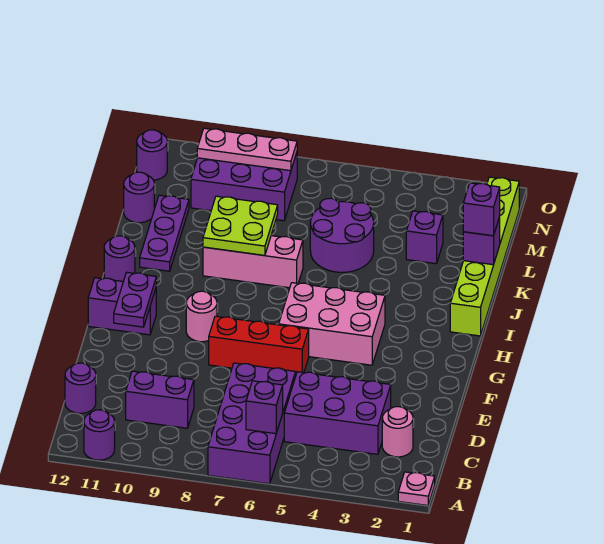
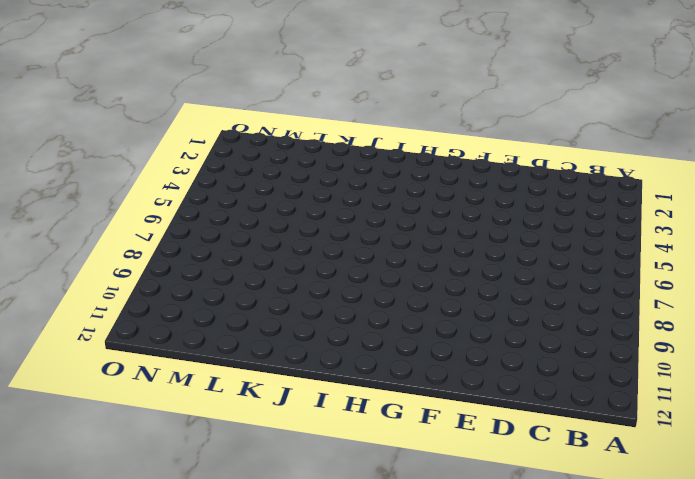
none -> pink 1x1 plate [398,472,435,505]
none -> purple 2x4 brick [208,363,296,484]
none -> purple 1x1 round brick [84,410,115,460]

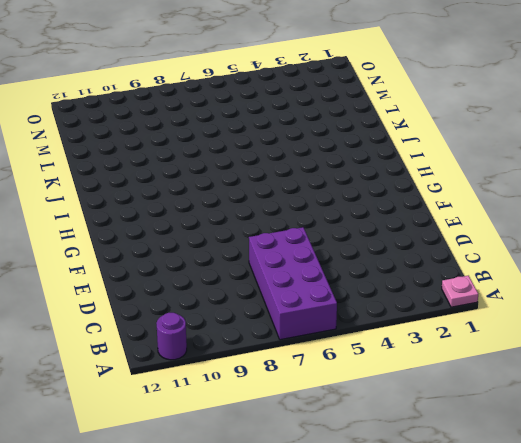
none -> pink 1x1 round brick [382,407,413,457]
none -> purple 2x3 brick [284,372,391,454]
none -> purple 1x2 brick [126,371,194,428]

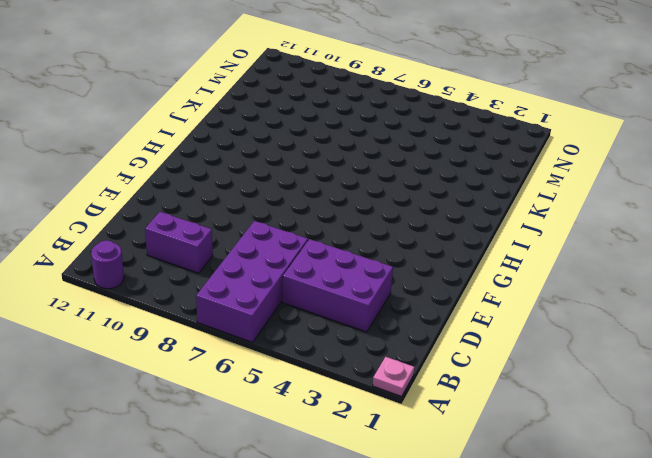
none -> pink 1x1 round brick [382,407,413,457]
none -> purple 1x1 round brick [65,363,96,413]
none -> red 1x3 brick [209,316,309,374]

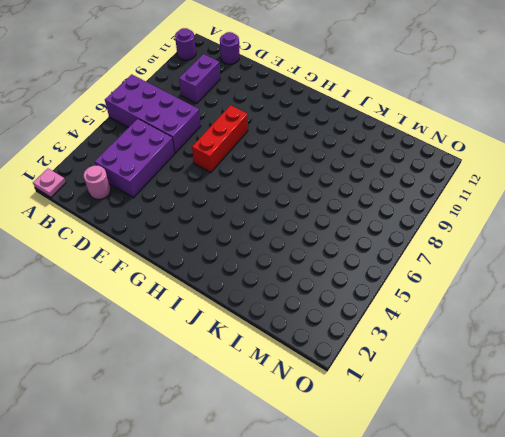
none -> pink 2x3 brick [279,283,385,365]
none -> pink 1x1 round brick [186,291,217,342]
none -> purple 1x2 brick [88,278,156,335]

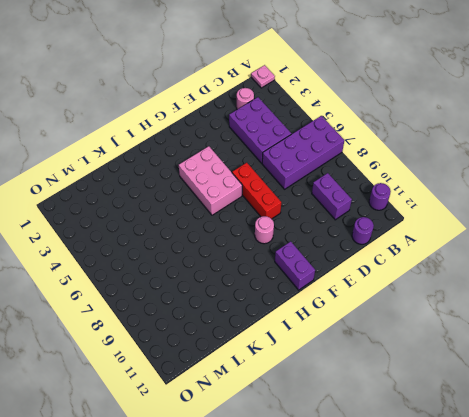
none -> lime 1x6 brick [450,177,519,336]
none -> purple 1x1 round brick [104,236,135,281]
none -> pink 1x3 brick [203,236,303,288]

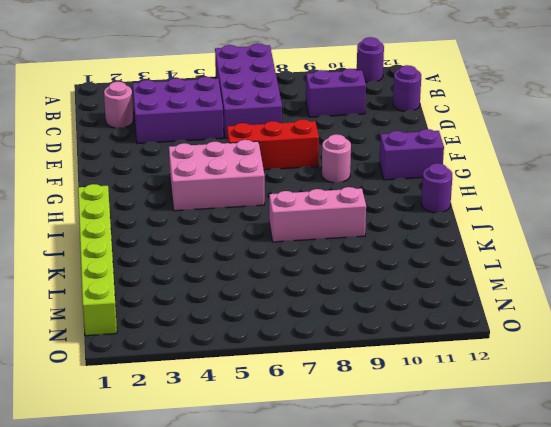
none -> pink 1x1 plate [398,472,435,505]
none -> purple 1x3 plate [140,195,189,271]
none -> purple 2x2 round brick [310,198,374,272]

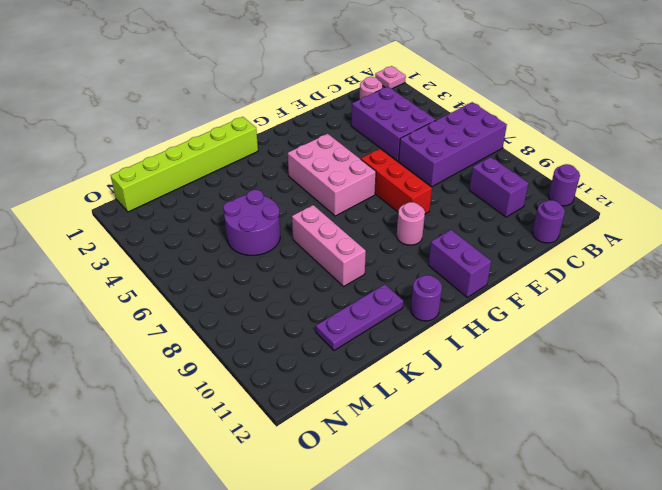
none -> purple 1x1 brick [406,211,443,264]
none -> purple 1x1 round brick [124,172,154,223]
none -> purple 2x3 brick [191,153,297,221]

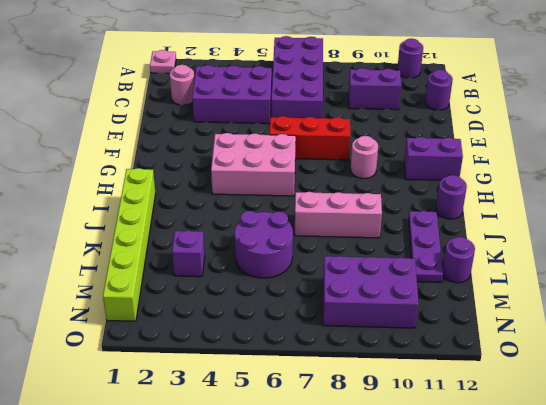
none -> purple 1x1 round brick [137,130,167,180]
none -> purple 1x1 brick [246,381,283,434]
none -> purple 1x2 plate [114,272,156,327]

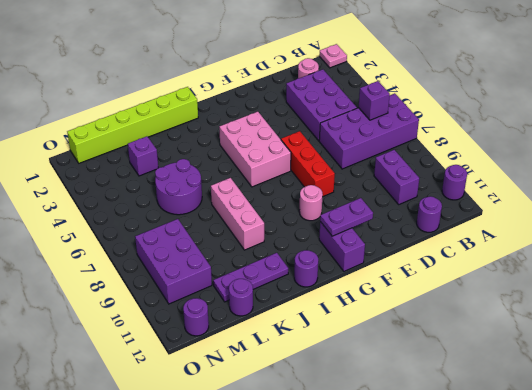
none -> lime 2x2 plate [203,196,278,255]
none -> purple 1x1 brick [463,217,500,265]
none -> pink 1x3 plate [197,128,297,171]

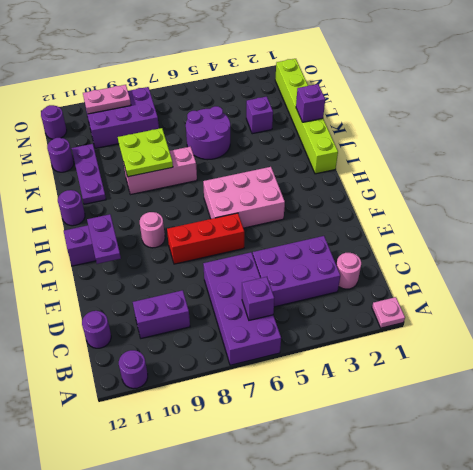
pink 1x2 plate [83,85,131,114] -> pink 1x3 plate [197,128,297,171]
none -> purple 1x1 brick [463,183,500,236]

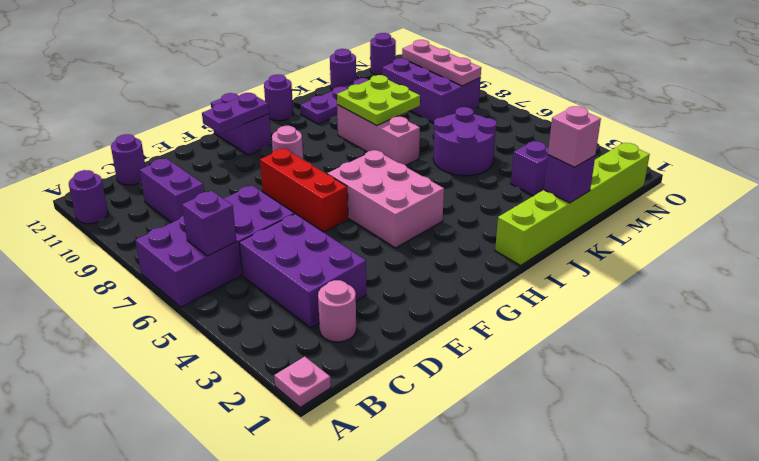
pink 1x1 brick [548,106,601,167] -> purple 1x1 brick [463,183,500,236]

